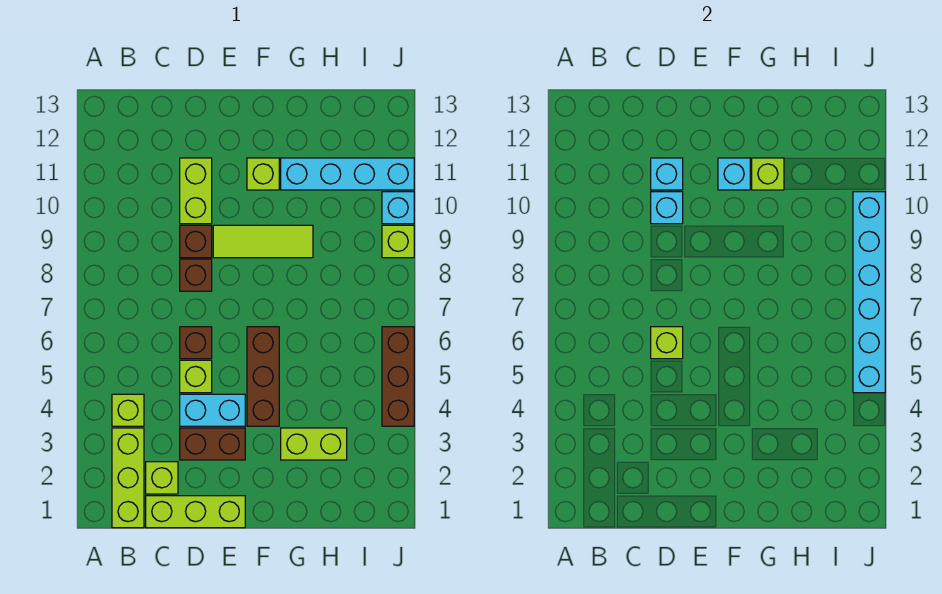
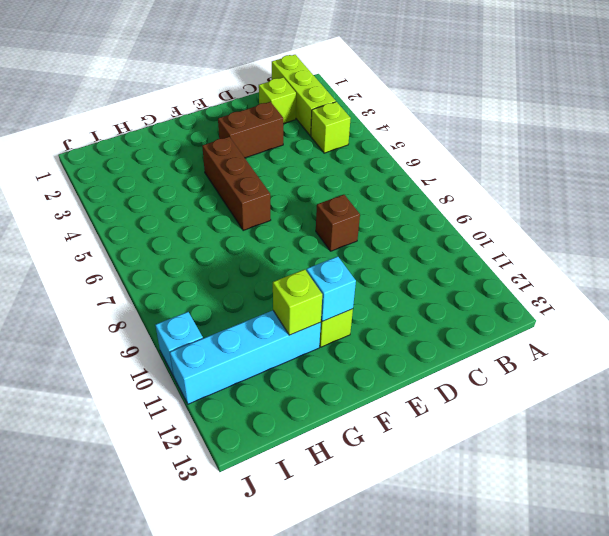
none -> lime 1x3 brick [146,496,245,528]
none -> cyan 1x2 brick [180,394,245,426]
none -> lime 1x1 brick [180,360,212,393]

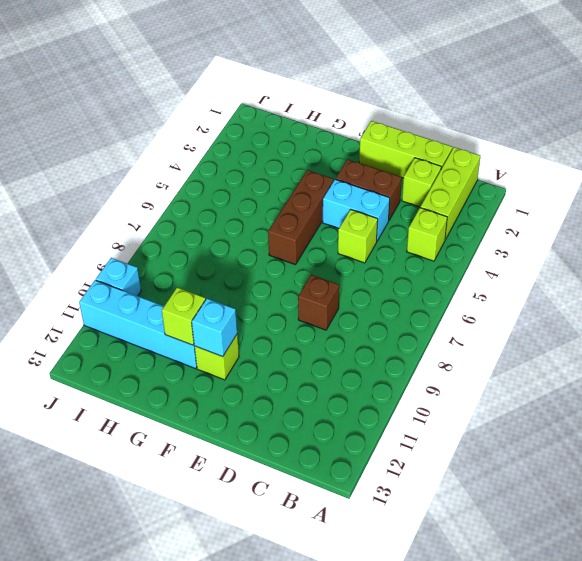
none -> brown 1x1 brick [180,327,212,359]
none -> brown 1x1 brick [180,225,212,258]
none -> lime 1x2 brick [180,158,212,224]

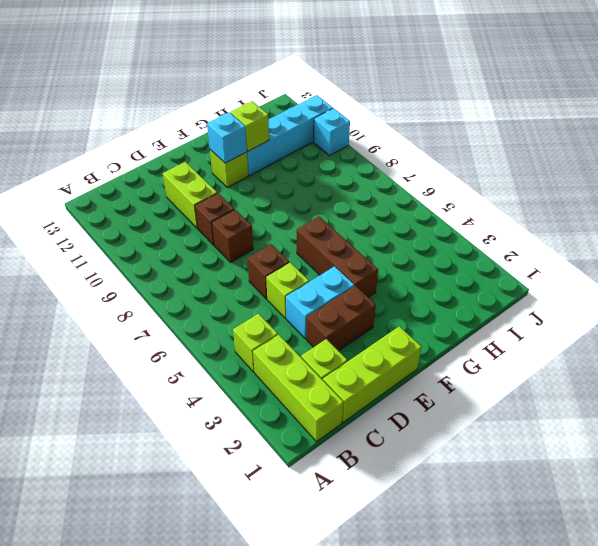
none -> lime 1x3 tile [213,225,313,258]
none -> lime 1x2 brick [281,428,347,460]
none -> brown 1x3 brick [382,327,414,426]

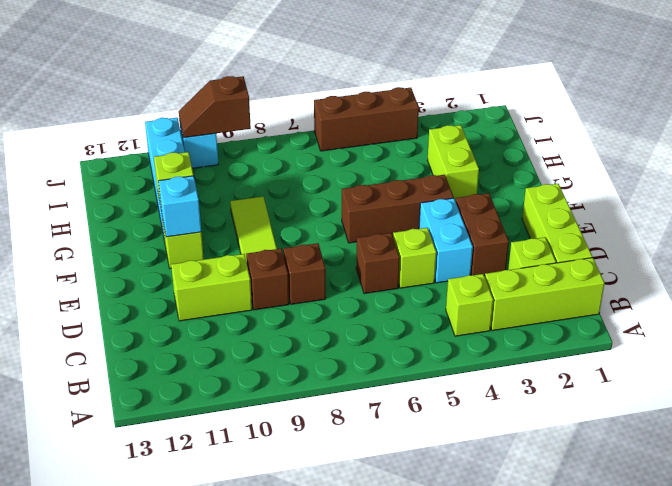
brown 1x2 slope [179,76,251,138] -> cyan 1x6 brick [853,192,885,393]
none -> lime 1x1 brick [382,225,414,258]
none -> lime 1x1 brick [651,327,683,359]
none -> cyan 1x1 brick [651,192,683,224]

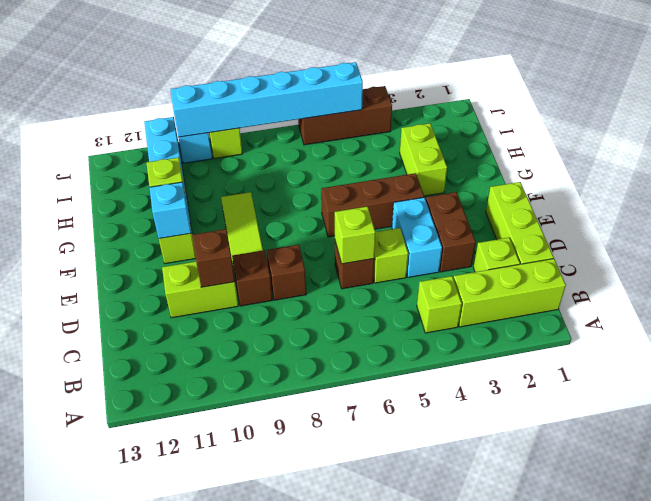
brown 1x1 brick [192,229,235,287] -> cyan 1x1 brick [651,192,683,224]
none -> cyan 1x1 brick [651,158,683,190]

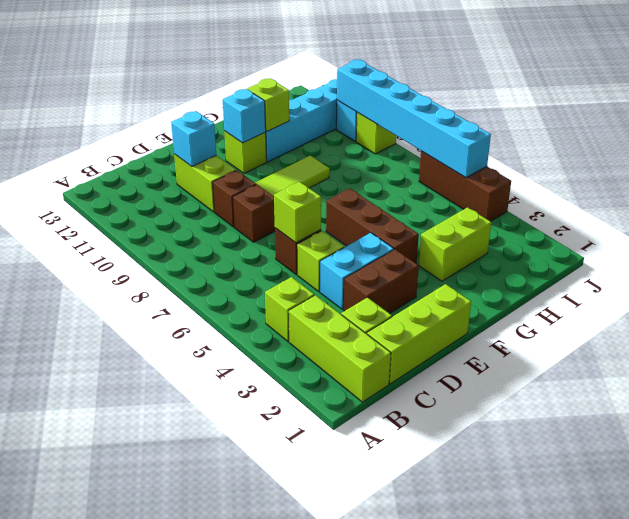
none -> cyan 1x1 brick [651,192,683,224]

